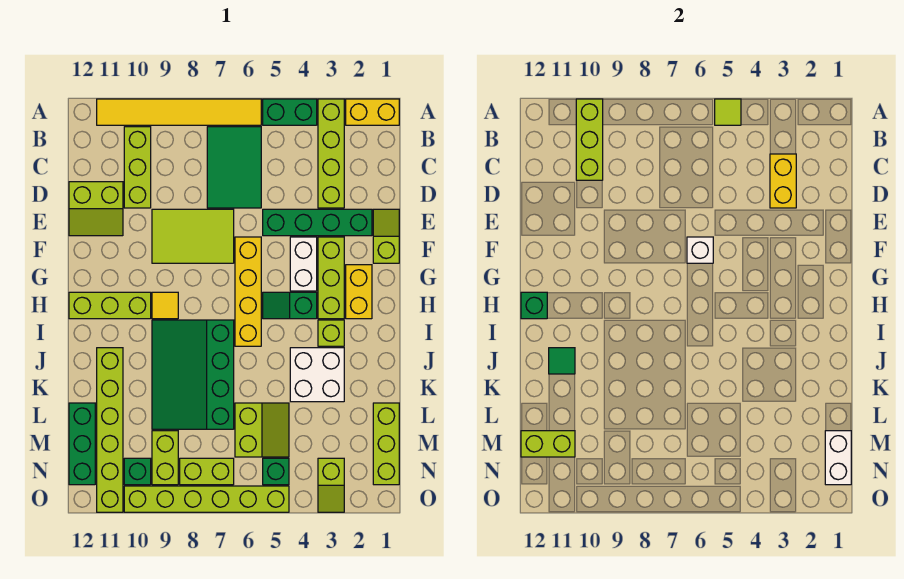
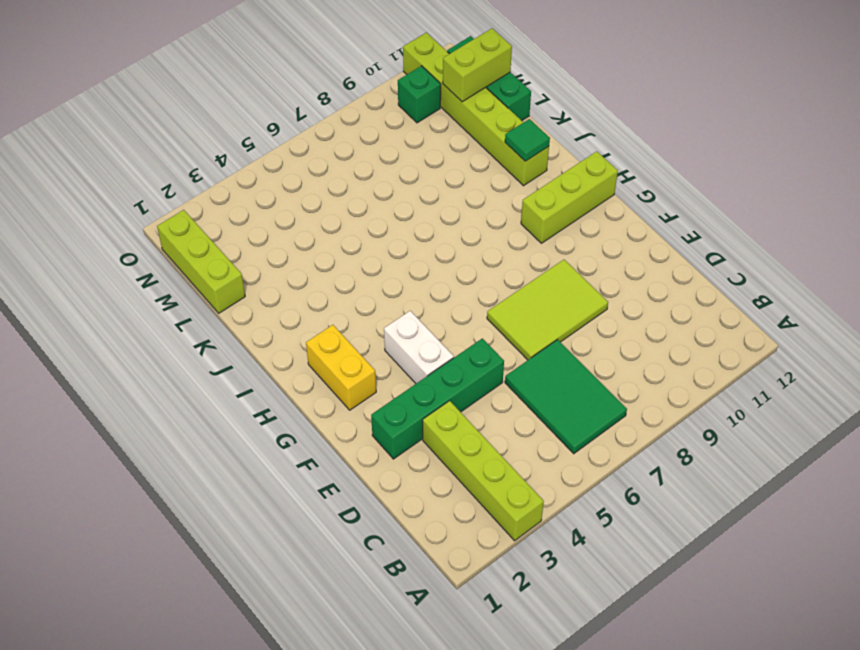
none -> yellow 1x2 brick [346,99,399,125]
none -> green 1x2 brick [263,99,317,125]
none -> yellow 1x6 tile [97,99,261,125]
none -> lime 1x3 brick [124,127,151,208]

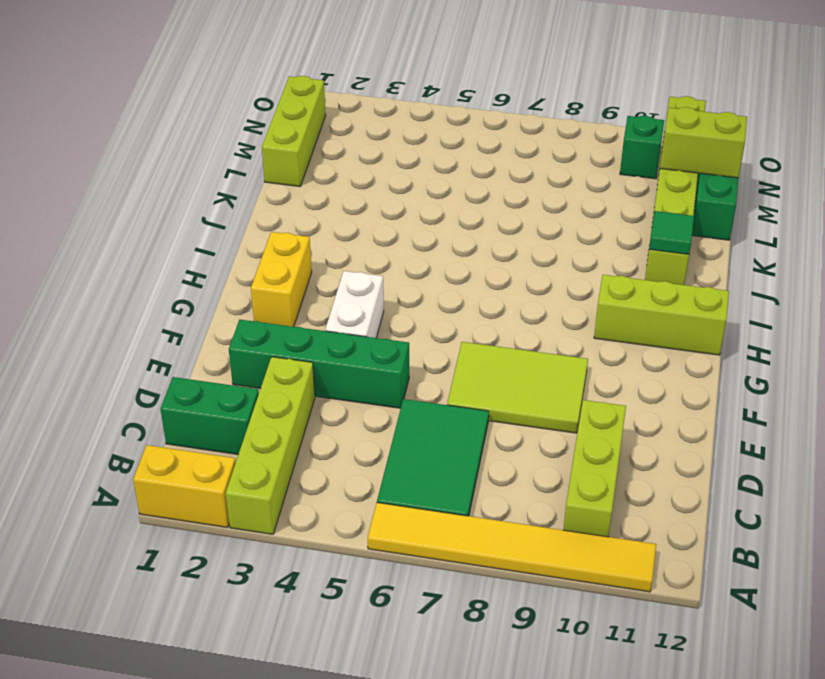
green 1x2 brick [160,377,259,454] -> green 1x2 brick moved to [263,99,317,125]
none -> lime 2x2 slope [69,182,123,236]
none -> lime 1x2 slope [373,209,399,263]
none -> lime 1x3 brick [318,237,344,319]
none -> yellow 1x4 brick [235,237,261,346]

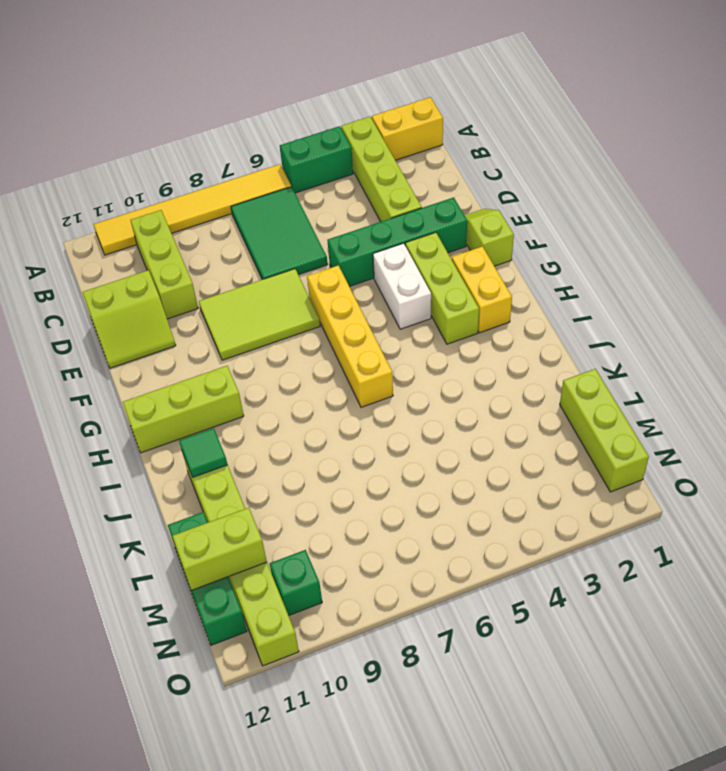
none -> green 1x2 slope [263,292,317,319]
none -> yellow 1x1 tile [152,292,178,319]
none -> lime 1x1 brick [318,320,344,346]
none -> green 3x4 slope [152,320,234,429]

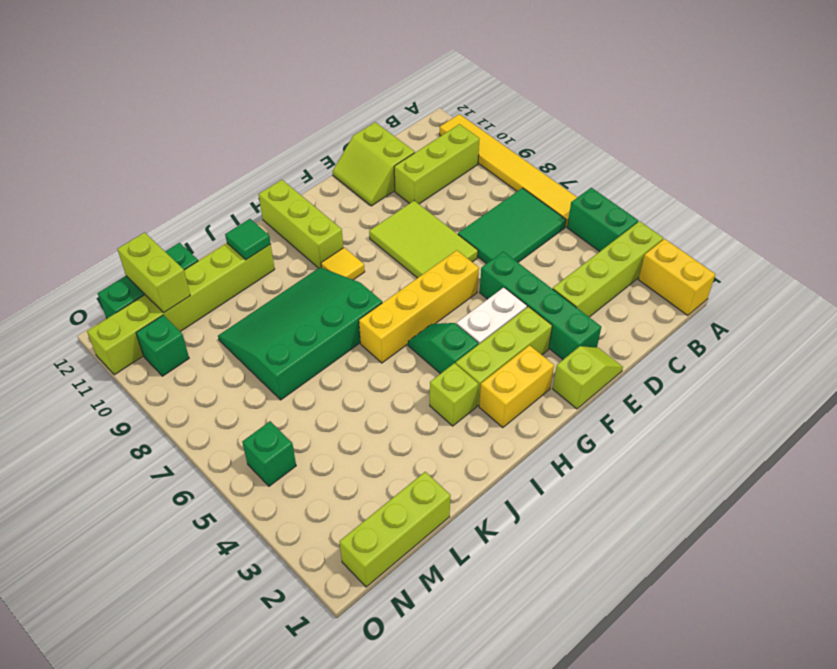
none -> white 2x2 brick [290,348,344,402]
none -> lime 2x2 slope [235,403,289,457]
none -> lime 1x2 brick [152,431,178,485]
none -> lime 1x2 slope [318,458,344,512]

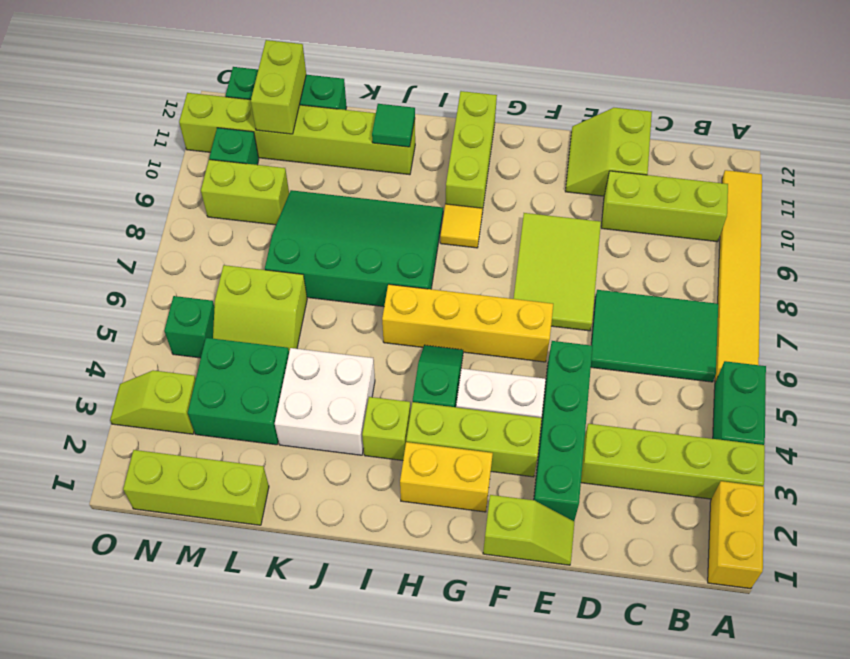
green 2x2 brick [188,338,289,445] -> none
none -> lime 1x2 brick [180,458,234,485]
none -> lime 1x6 brick [124,486,289,512]
none -> lime 1x1 tile [715,99,741,125]
none -> lime 1x3 brick [576,99,603,180]

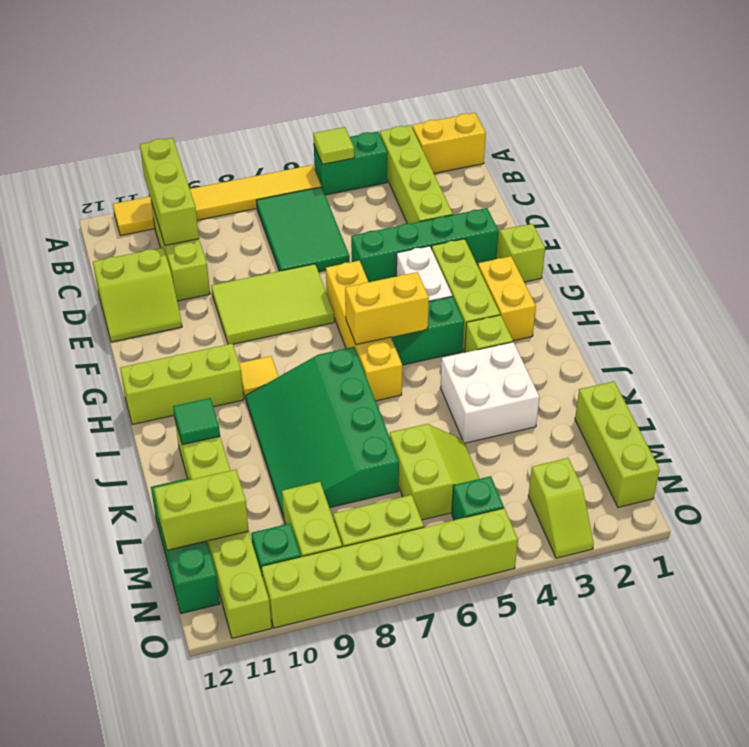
yellow 1x2 brick [345,272,429,345] -> yellow 1x2 brick turned to [770,154,796,208]
none -> white 1x1 brick [687,237,713,263]
none -> green 1x1 brick [521,292,547,319]
none -> white 1x2 brick [825,431,851,485]

